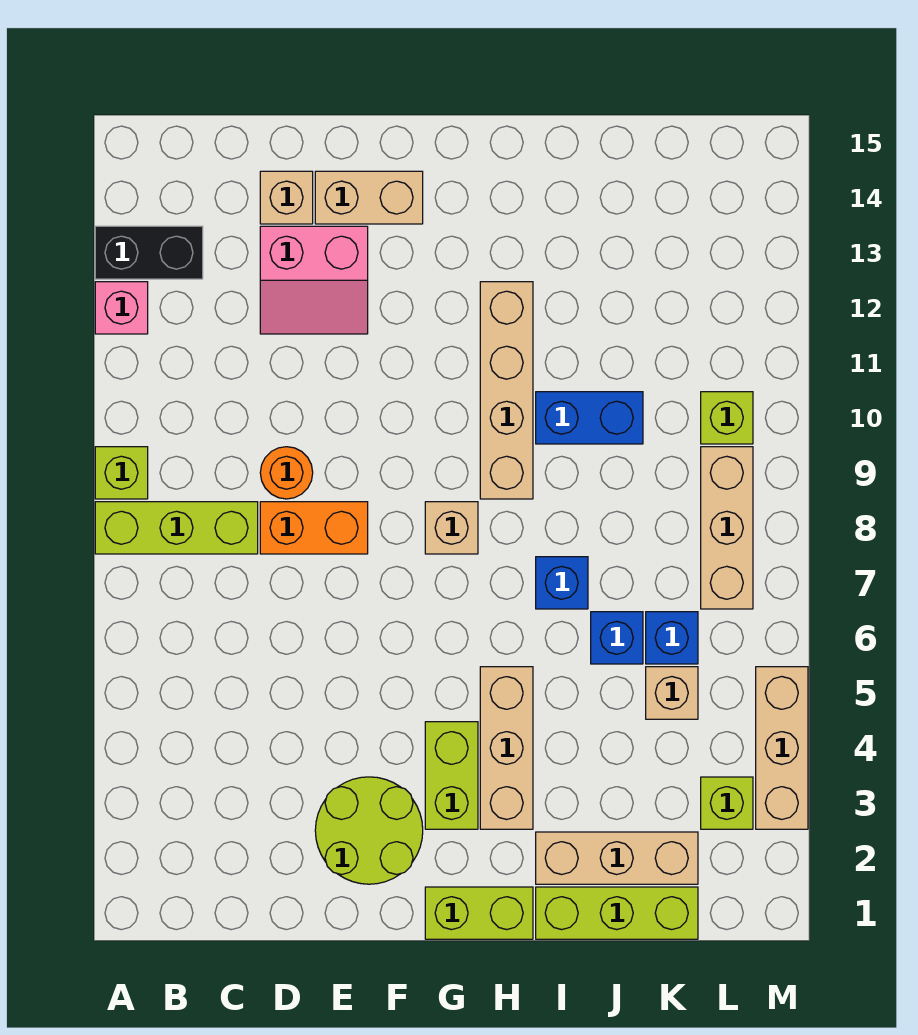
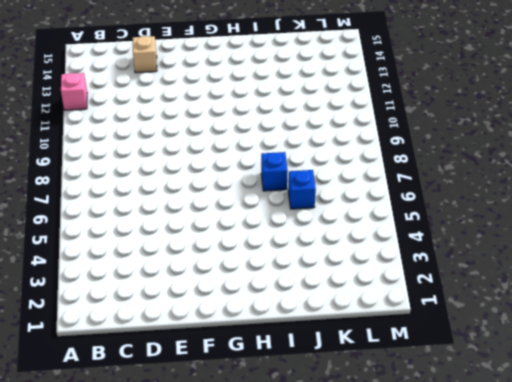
none -> lime 1x3 brick [95,502,258,554]
none -> lime 1x1 brick [95,447,148,499]
none -> black 1x2 brick [95,226,203,279]

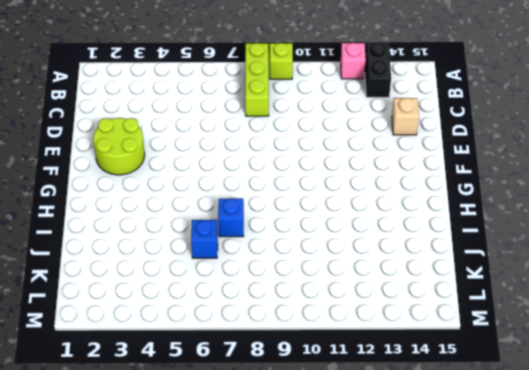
none -> orange 1x2 brick [260,502,368,554]
none -> orange 1x1 round brick [260,447,313,499]
none -> pink 2x2 slope [260,226,368,334]

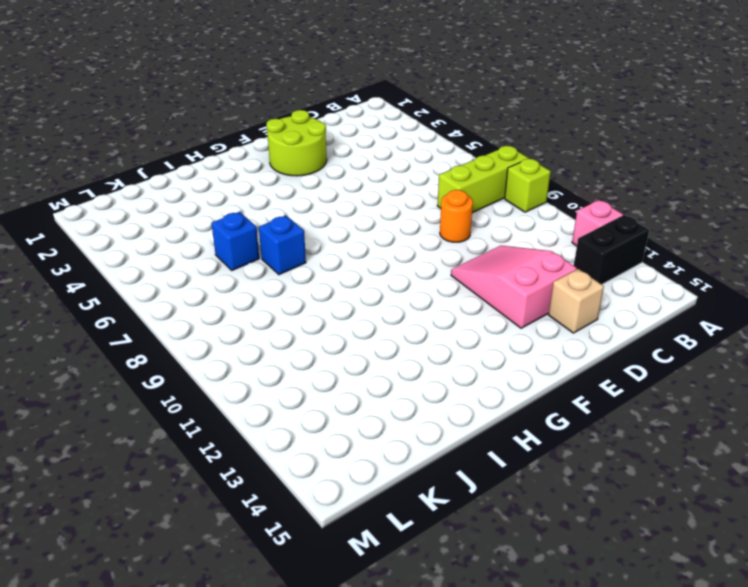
pink 2x3 slope [451,246,577,328] -> pink 2x2 slope [260,226,368,334]
none -> orange 1x2 brick [260,502,368,554]
none -> tan 1x2 brick [315,171,423,224]
none -> lime 1x2 brick [425,887,533,939]

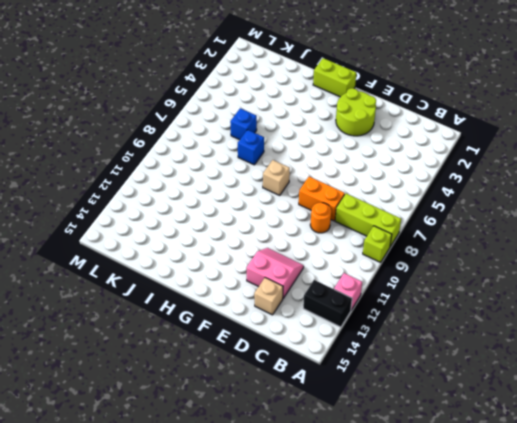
none -> tan 1x2 brick [315,171,423,224]
none -> lime 1x2 brick [425,722,478,829]
none -> tan 1x3 brick [480,667,533,829]

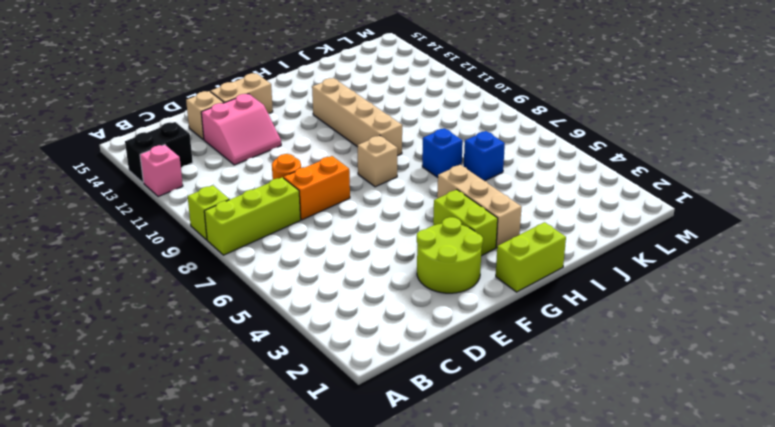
none -> lime 1x3 brick [536,887,698,939]
none -> tan 1x3 brick [536,832,698,884]
none -> blue 1x2 brick [536,392,643,444]

